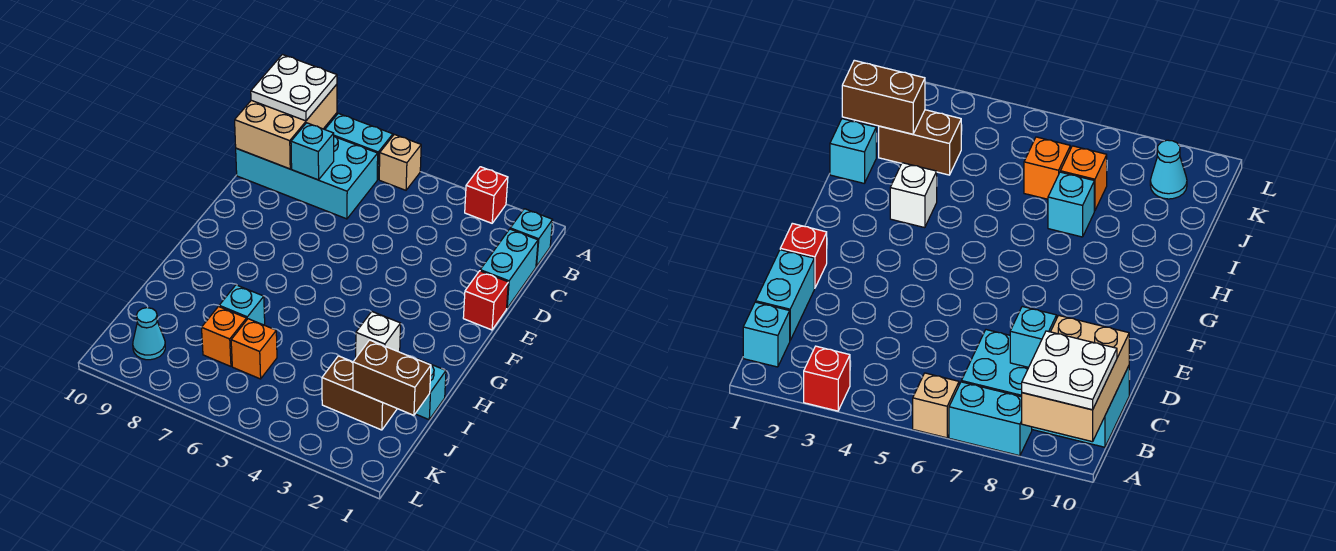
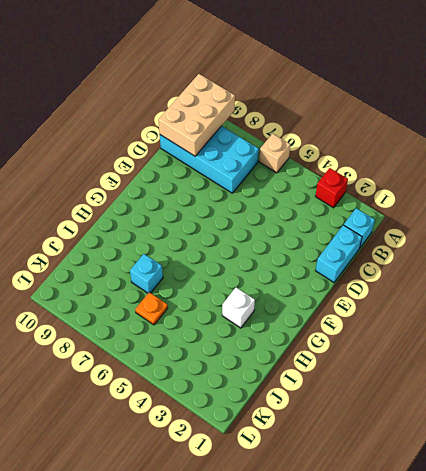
orange 1x1 plate [135,292,168,325] -> orange 1x1 brick [231,319,277,379]
none -> cyan 1x2 brick [325,113,393,180]
none -> red 1x1 brick [463,271,508,330]
none -> cyan 1x1 brick [415,359,446,420]

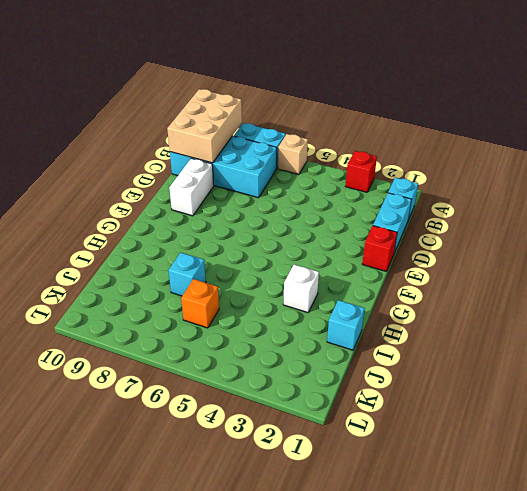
white 1x2 brick [169,158,214,216] -> none
none -> brown 1x2 brick [322,356,397,430]
none -> orange 1x1 brick [202,307,247,366]
none -> cyan 1x1 cone [133,308,165,360]

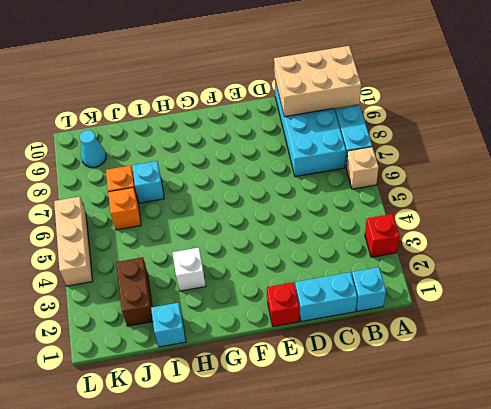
tan 1x3 brick [54,197,93,286] -> none
none -> cyan 1x1 brick [291,123,334,180]
none -> brown 1x2 brick [353,340,431,415]
none -> white 2x2 plate [251,55,337,121]

